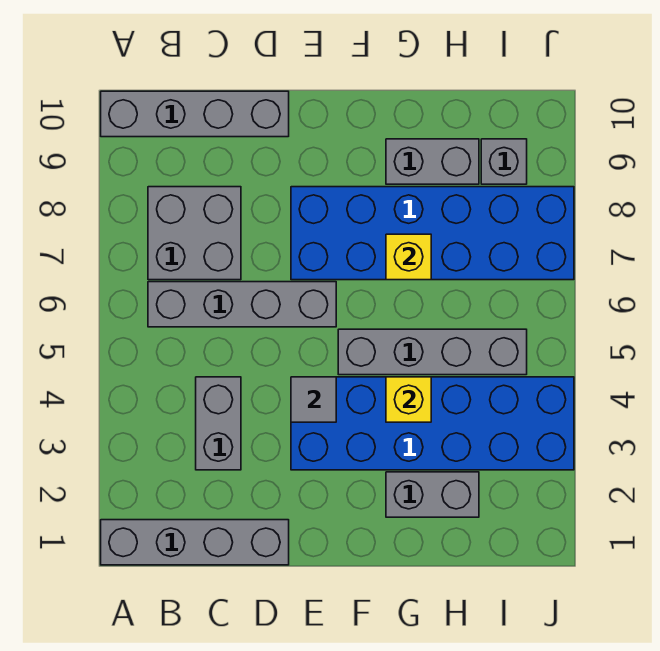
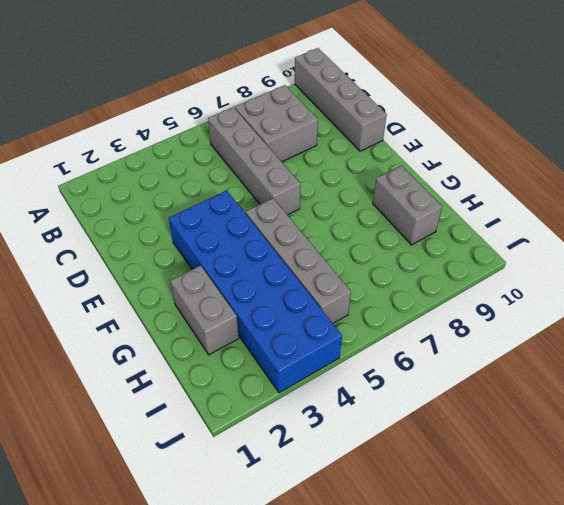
none -> grey 1x4 brick [101,520,289,565]
none -> grey 1x2 brick [196,377,241,470]
none -> blue 2x6 brick [291,187,574,280]

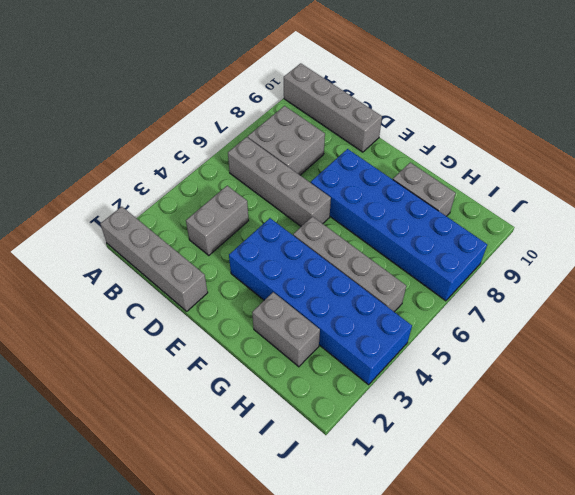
none -> grey 1x1 brick [481,139,527,184]
none -> grey 1x1 tile [291,377,336,422]
none -> yellow 1x1 brick [386,377,431,422]

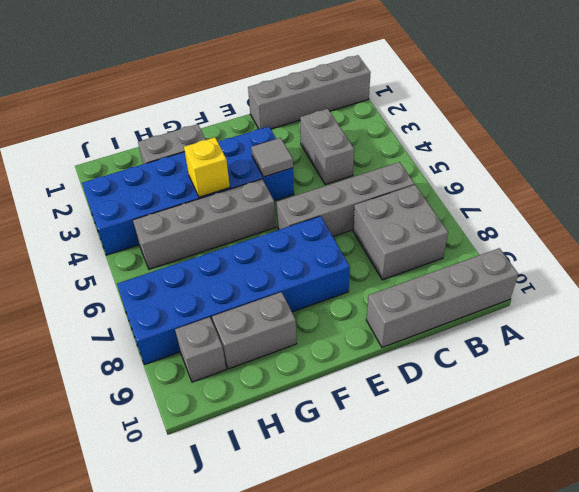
none -> yellow 1x1 brick [386,234,431,280]

